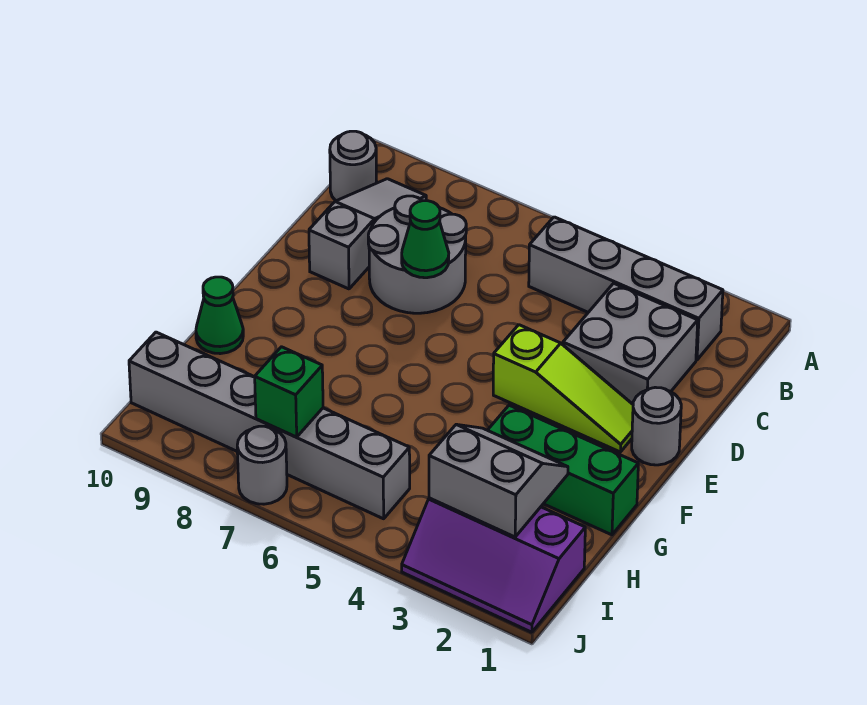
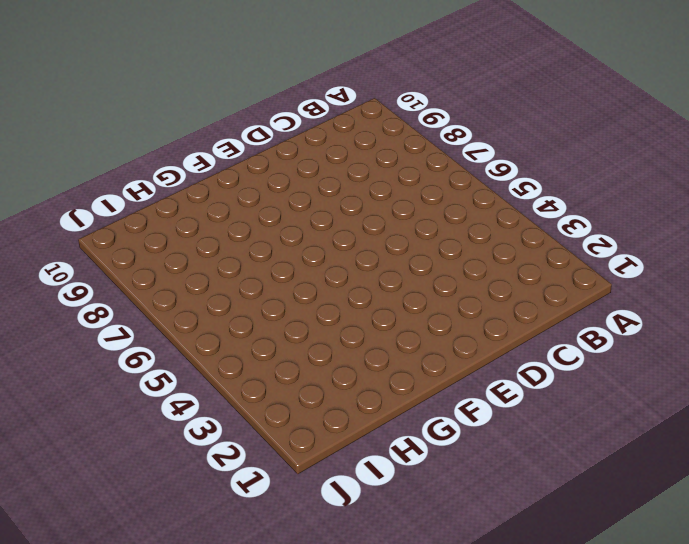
none -> grey 1x4 brick [529,217,723,360]
none -> grey 1x3 slope [309,179,426,289]
none -> grey 1x1 round brick [330,131,377,201]

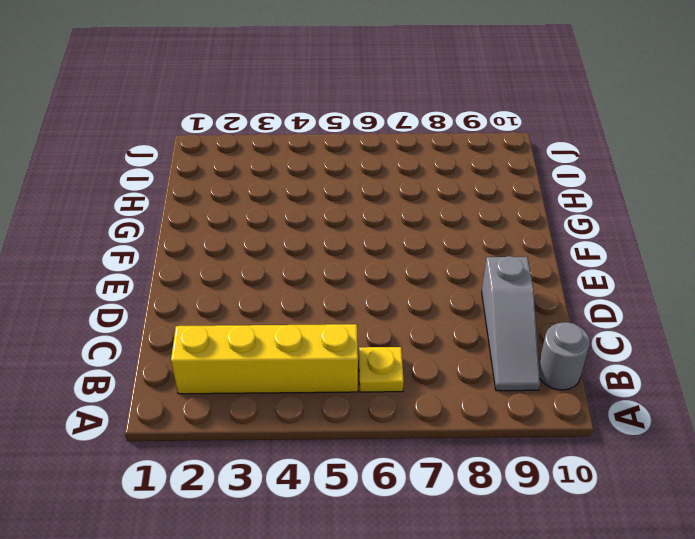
yellow 1x4 brick [171,324,358,394] -> grey 1x4 brick [529,217,723,360]
yellow 1x1 plate [359,347,404,392] -> none
none -> grey 2x2 brick [563,283,698,404]
none -> grey 2x2 round brick [368,196,466,313]
none -> grey 1x1 round brick [632,387,681,465]

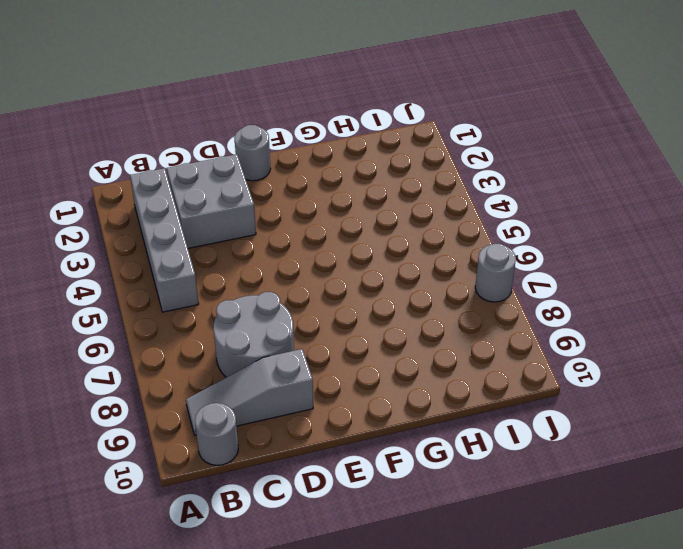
none -> lime 1x3 slope [493,325,633,452]
none -> green 1x3 brick [488,405,638,535]
none -> green 1x1 cone [196,277,243,354]

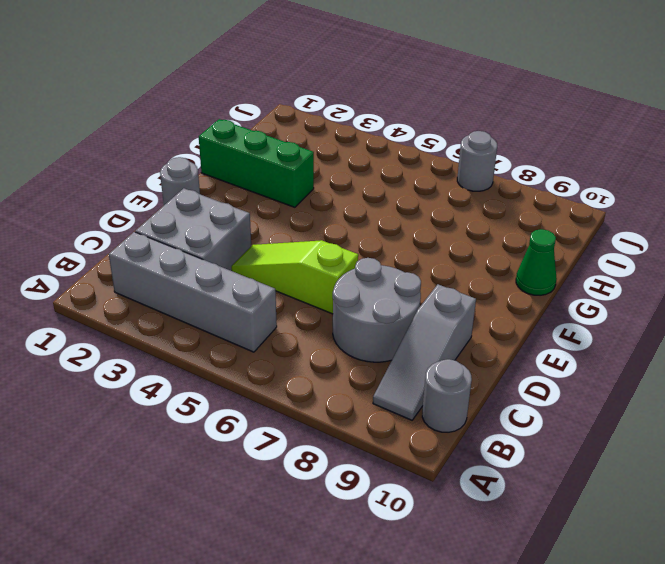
lime 1x3 slope [231,240,358,314] -> lime 1x3 slope moved to [493,325,633,452]
none -> purple 2x3 slope [402,498,585,632]
none -> grey 1x6 brick [129,332,410,519]
none -> green 1x1 cone [402,201,449,278]

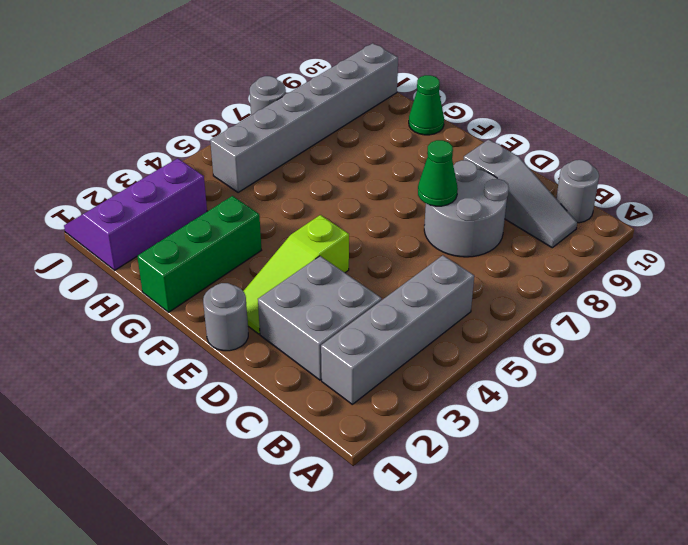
none -> grey 2x2 slope [429,424,568,537]
none -> green 1x1 brick [255,347,323,437]

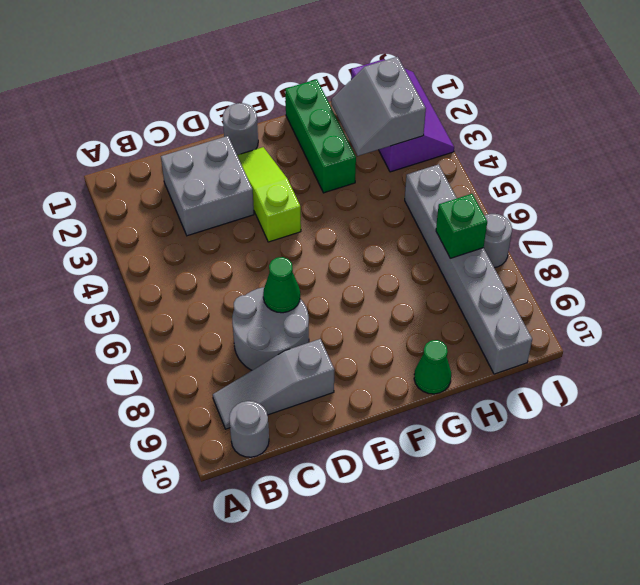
none -> grey 1x4 brick [529,217,723,360]

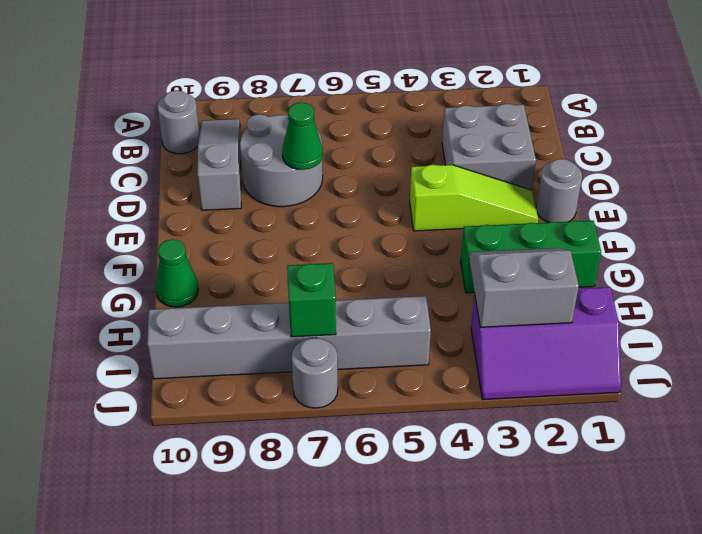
none -> grey 1x4 brick [529,217,723,360]

